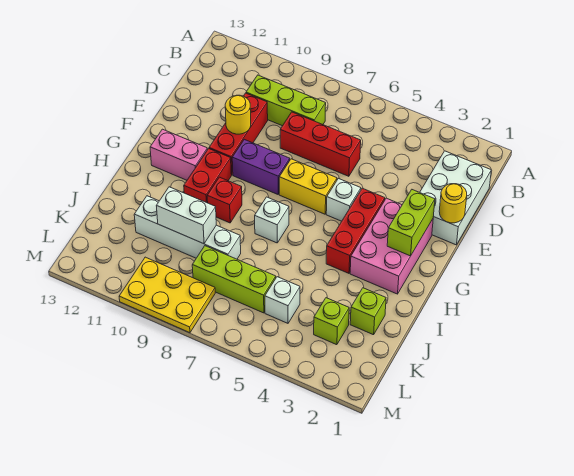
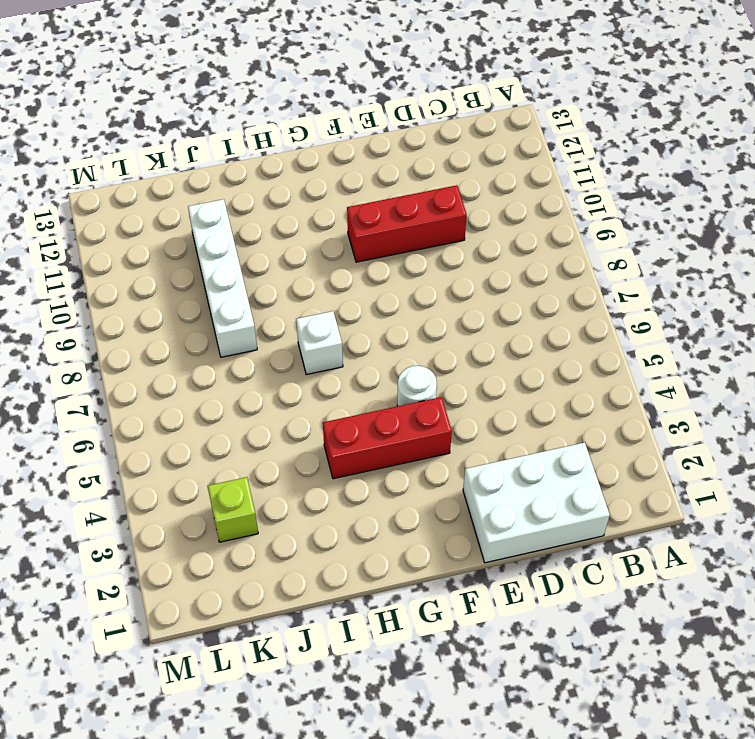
white 1x1 round brick [397,366,437,406] -> white 1x1 brick [326,178,361,221]
none -> lime 1x3 brick [246,75,326,126]
none -> red 1x3 brick [280,112,361,176]
none -> pink 2x3 brick [350,198,433,294]

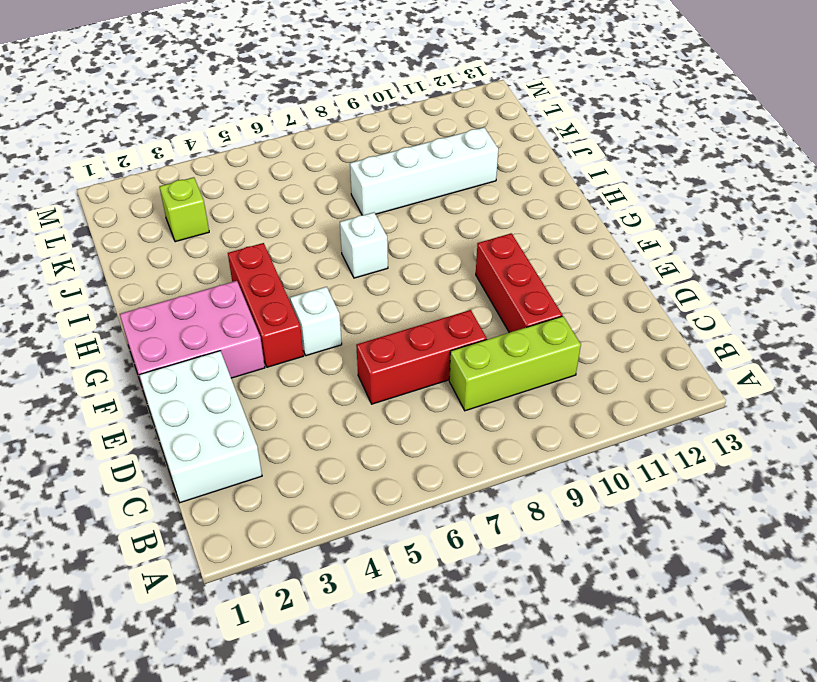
pink 2x3 brick [120,281,265,398] -> pink 2x3 brick turned to [350,198,433,294]
none -> yellow 1x2 brick [279,159,337,214]
none -> purple 1x2 brick [232,139,290,194]
none -> red 1x2 brick [184,149,231,203]

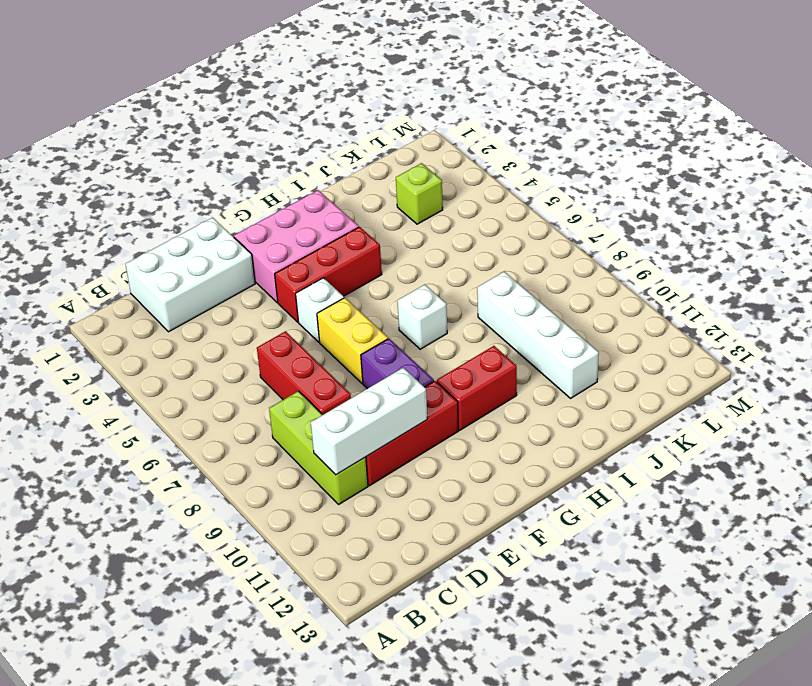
white 1x3 brick [311,368,427,475] -> yellow 1x1 round brick [225,95,251,134]
none -> pink 1x2 brick [150,129,207,180]
none -> red 1x1 brick [207,177,242,223]
none -> lime 1x1 brick [350,288,386,335]

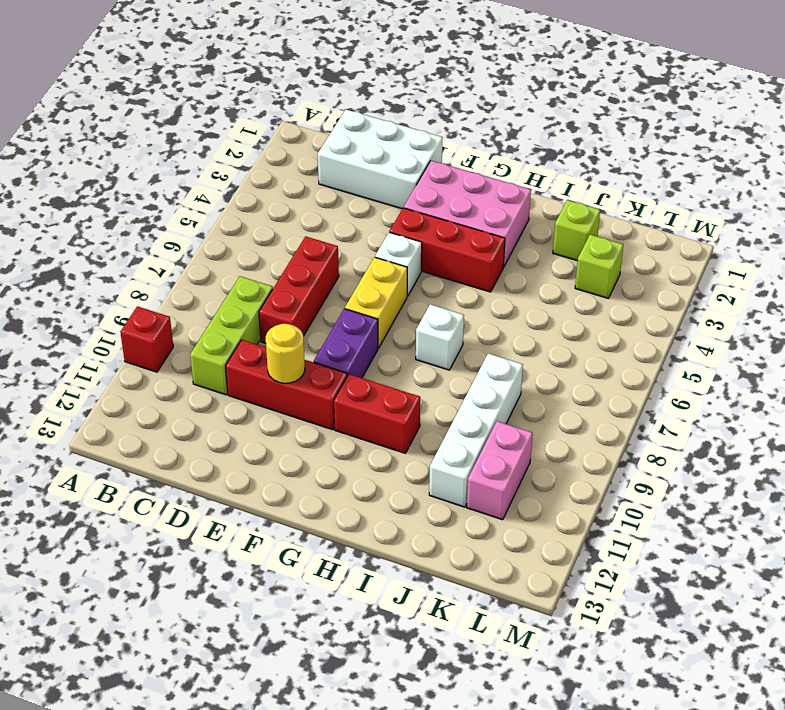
red 1x1 brick [120,306,173,372] -> red 1x1 brick moved to [207,177,242,223]
pink 1x2 brick [467,421,533,520] -> pink 1x2 brick moved to [150,129,207,180]
none -> white 1x1 brick [265,277,300,323]
none -> lime 1x3 brick [192,246,276,313]
none -> yellow 2x3 plate [119,257,215,333]

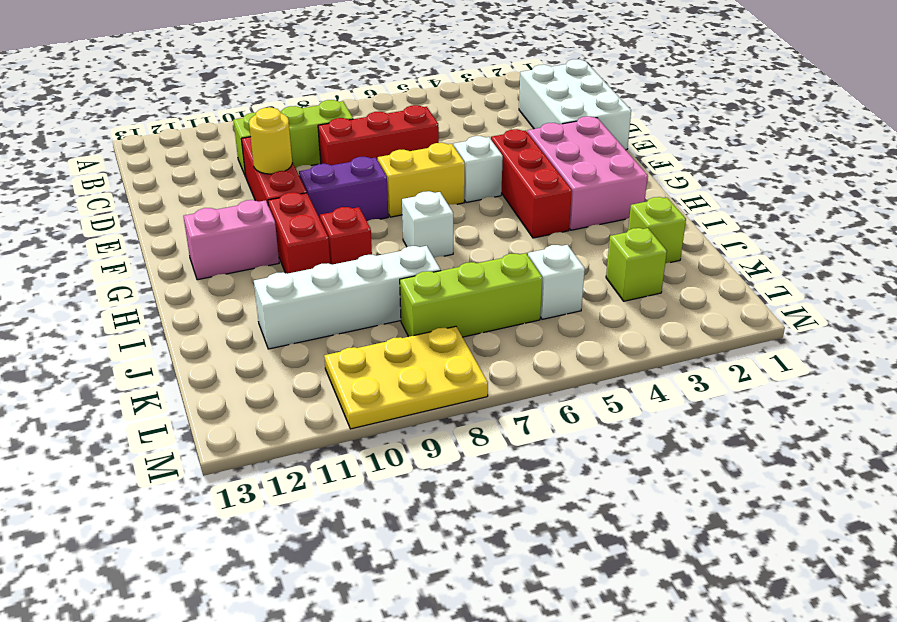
none -> yellow 1x1 round brick [439,184,467,223]
none -> lime 1x2 brick [387,190,435,256]
none -> white 1x2 brick [157,187,216,244]

